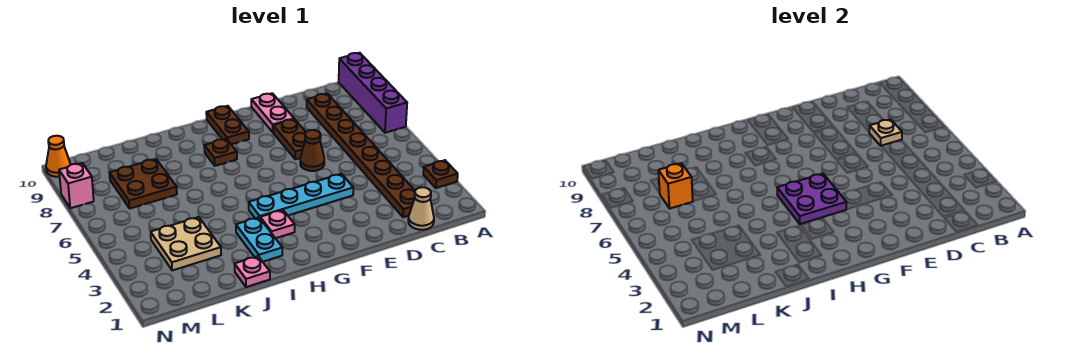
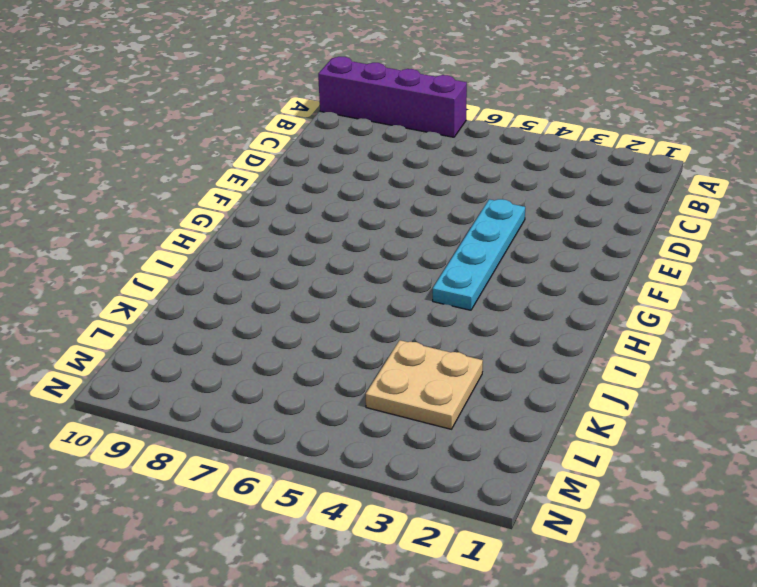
none -> brown 1x1 plate [423,160,458,188]
none -> tan 1x1 cone [408,187,434,230]
none -> brown 1x8 plate [307,94,415,217]

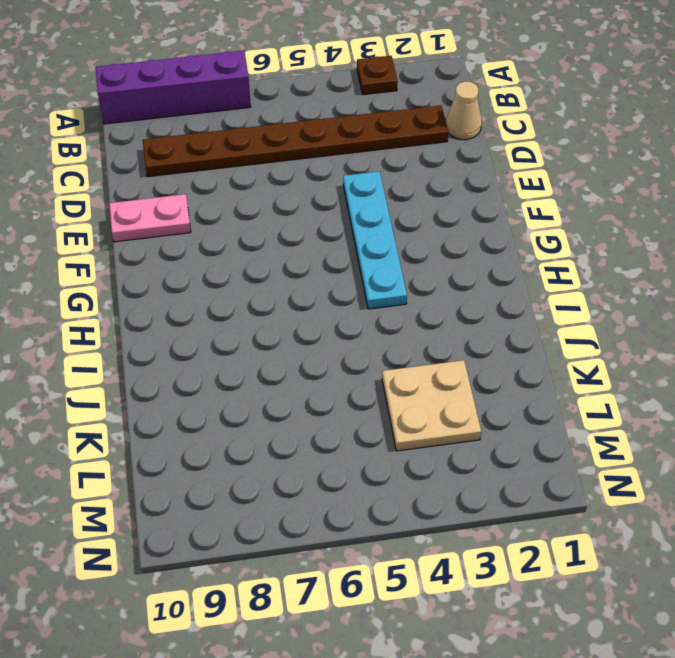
none -> brown 1x1 cone [300,130,324,171]
none -> brown 1x2 plate [273,119,306,159]
none -> brown 1x2 plate [206,106,249,144]

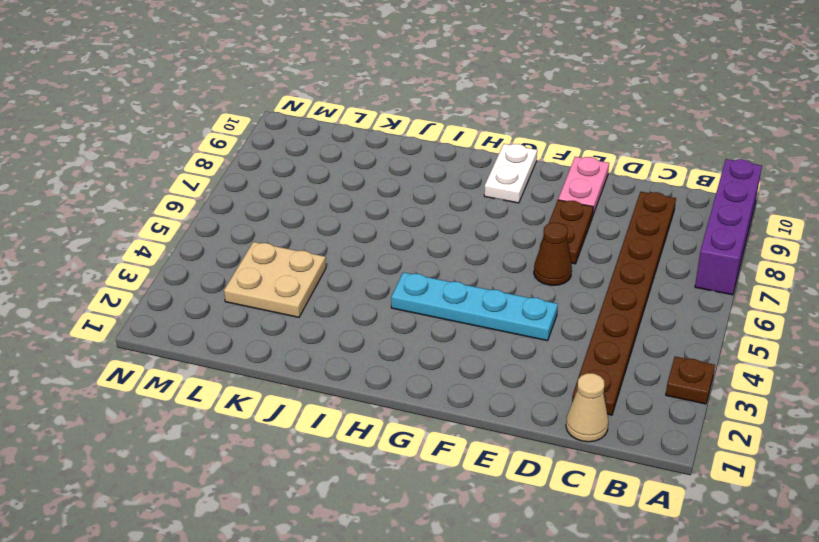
white 1x2 plate [484,144,537,203] -> brown 1x2 plate [206,106,249,144]
none -> pink 1x1 plate [260,210,295,238]
none -> brown 1x1 plate [204,139,237,166]
none -> cyan 1x2 plate [236,217,282,262]

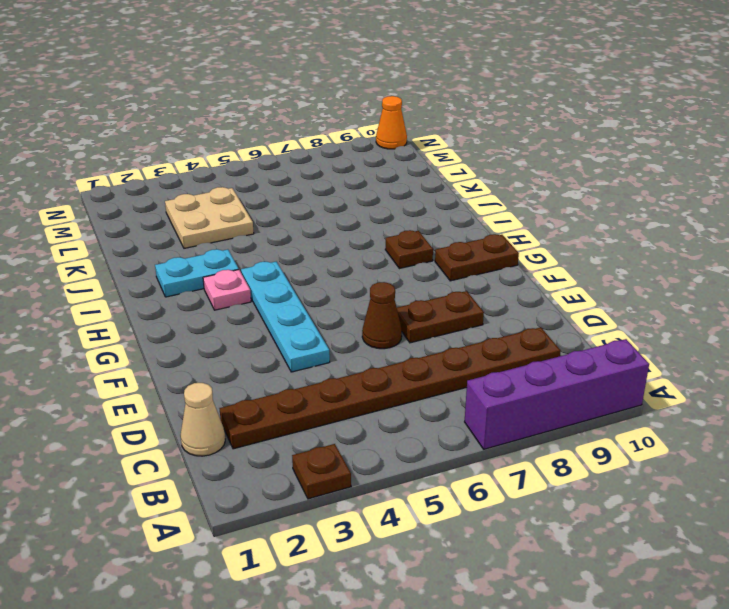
none -> pink 1x2 plate [251,93,294,132]
none -> pink 1x1 plate [235,256,270,287]
none -> brown 2x2 plate [110,159,177,208]

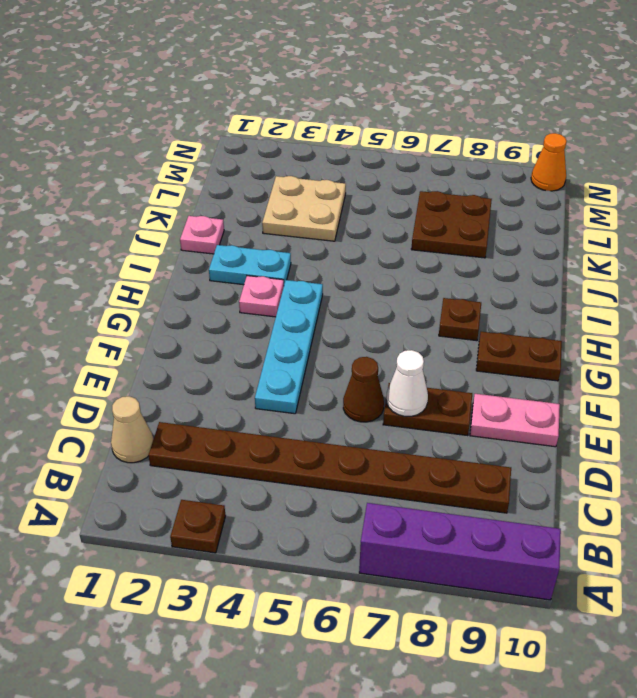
white 1x1 cone [386,350,428,416] -> none
none -> pink 1x1 brick [59,163,94,208]
none -> tan 1x1 plate [869,119,902,146]
none -> purple 2x2 plate [777,174,846,224]

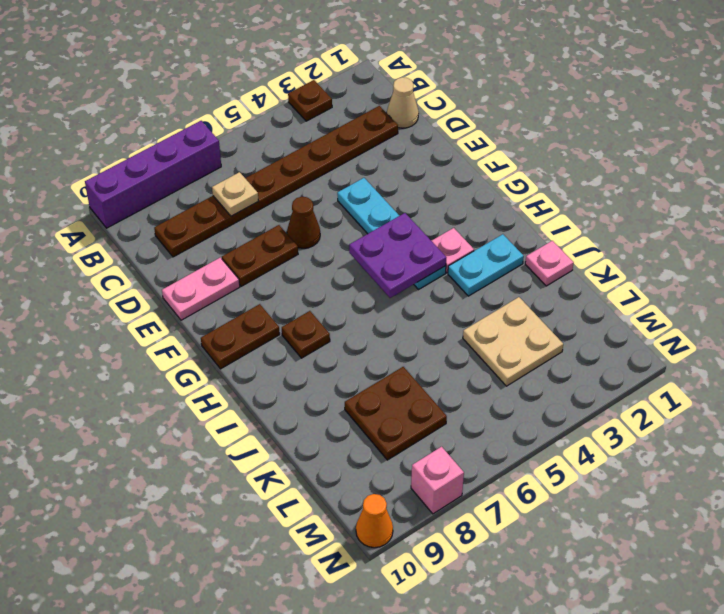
none -> orange 1x1 brick [658,163,693,208]

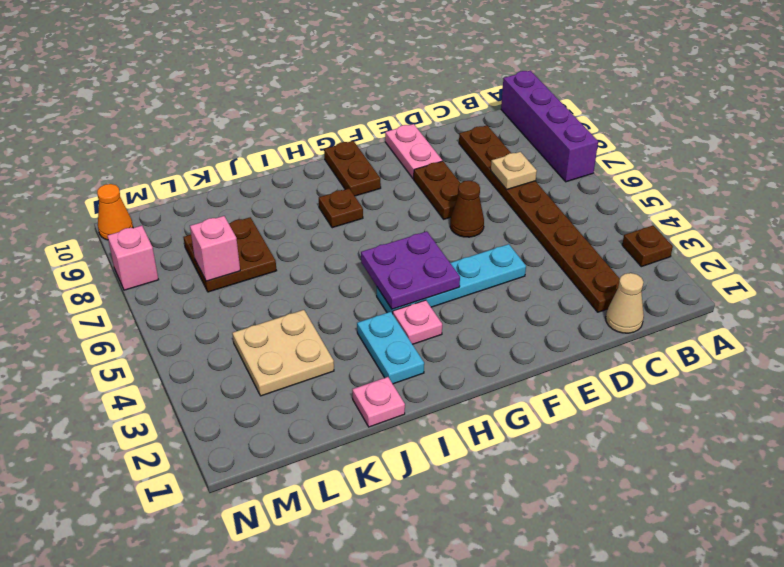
pink 1x1 brick [190,216,240,281] -> orange 1x1 brick [658,163,693,208]

